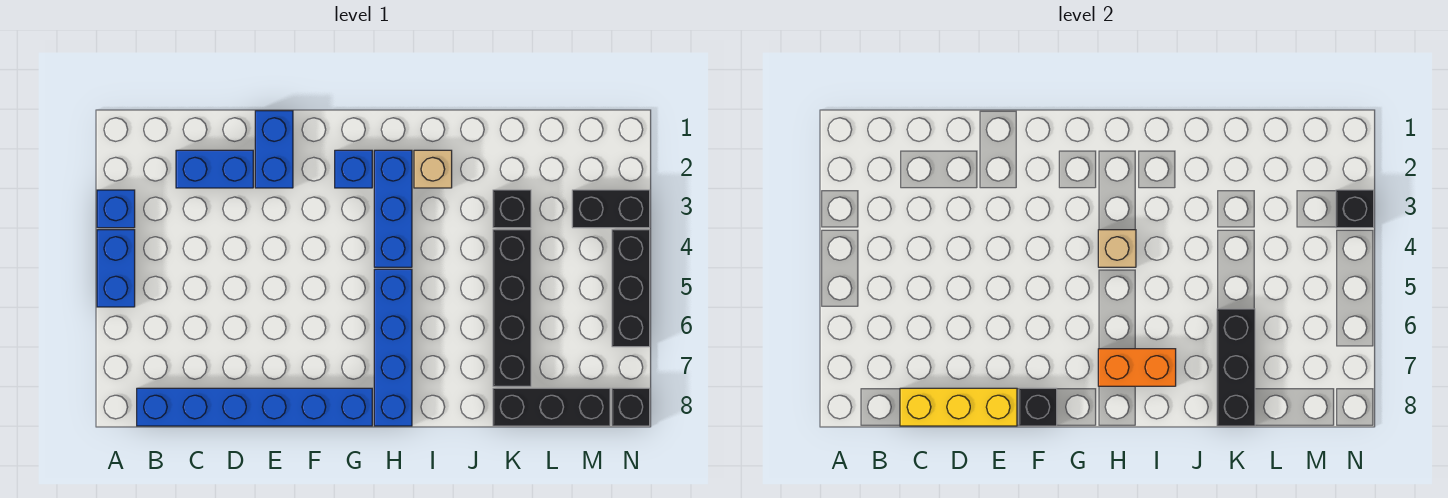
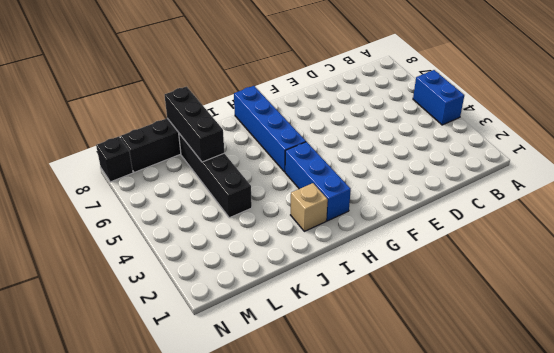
none -> blue 1x1 brick [97,190,135,228]
none -> blue 1x6 brick [137,388,372,426]
none -> blue 1x2 brick [176,150,253,188]

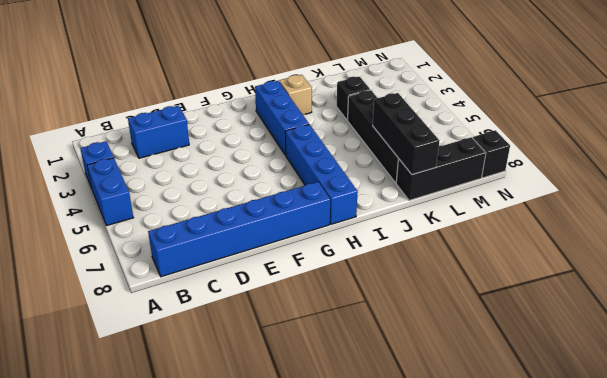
none -> blue 1x2 brick [255,111,293,188]
none -> blue 1x1 brick [335,150,372,188]
none -> black 1x2 brick [572,190,650,228]

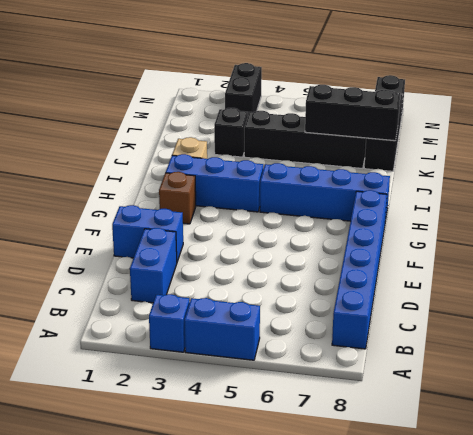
brown 1x1 brick [159,172,196,224] -> blue 1x1 brick [335,150,372,188]
none -> black 1x3 brick [612,230,650,347]
none -> yellow 1x3 brick [900,388,1017,426]
none -> black 1x1 brick [1019,388,1057,426]

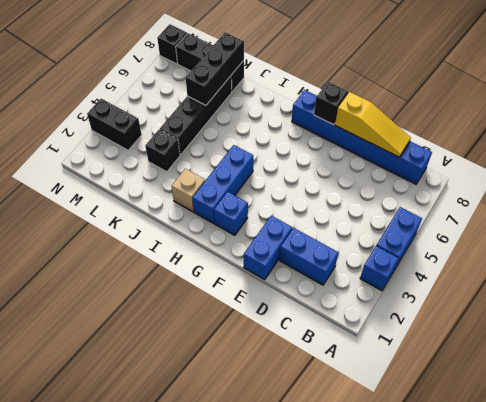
yellow 1x3 slope [335,92,411,157] -> yellow 1x3 brick [900,388,1017,426]
none -> blue 1x4 brick [374,269,412,426]
none -> black 1x3 brick [612,230,650,347]
none -> tan 1x1 brick [1098,230,1136,267]

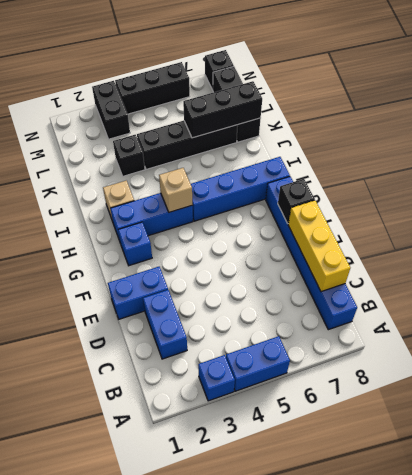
none -> orange 1x2 brick [1098,349,1176,386]
none -> black 1x1 brick [1336,190,1374,228]

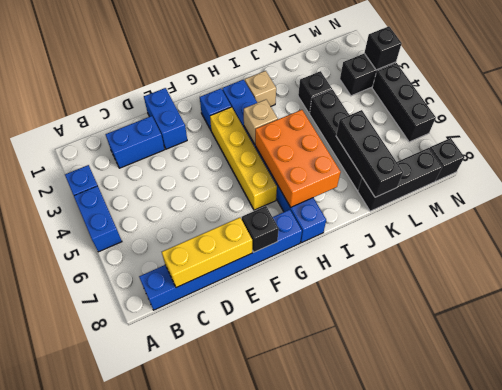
yellow 1x4 brick [210,107,277,210] -> none
orange 2x3 brick [255,110,341,207] -> orange 1x2 brick [1098,349,1176,386]

